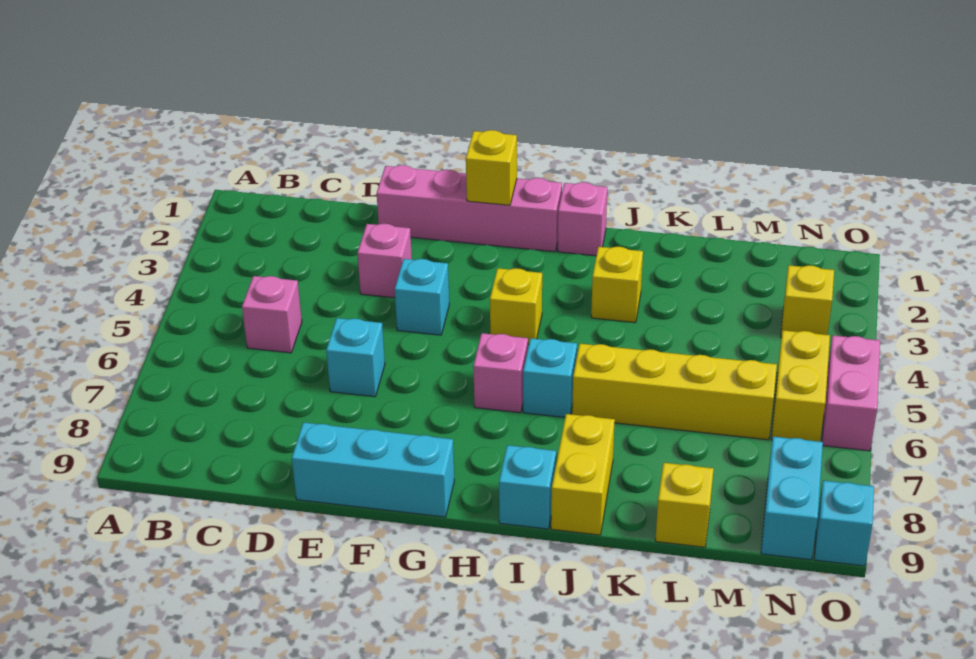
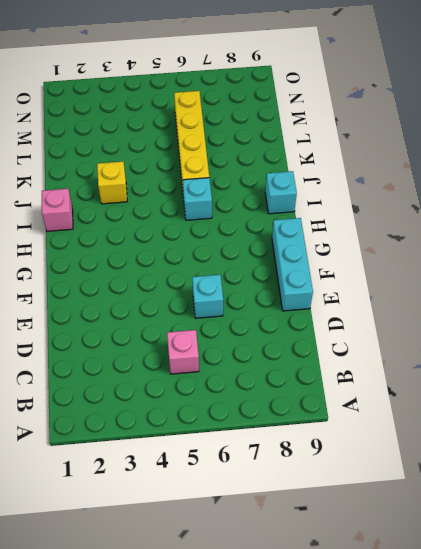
none -> pink 1x4 brick [377,165,562,252]
none -> pink 1x1 brick [357,224,412,298]
none -> cyan 1x1 brick [395,259,449,335]

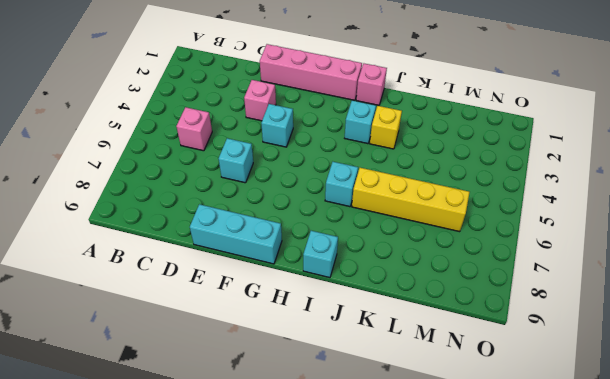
cyan 1x1 brick [345,100,376,144] -> cyan 1x1 brick moved to [814,481,874,566]
none -> yellow 1x1 brick [490,268,542,344]
none -> pink 1x1 brick [473,333,528,413]
none -> yellow 1x2 brick [551,414,615,535]

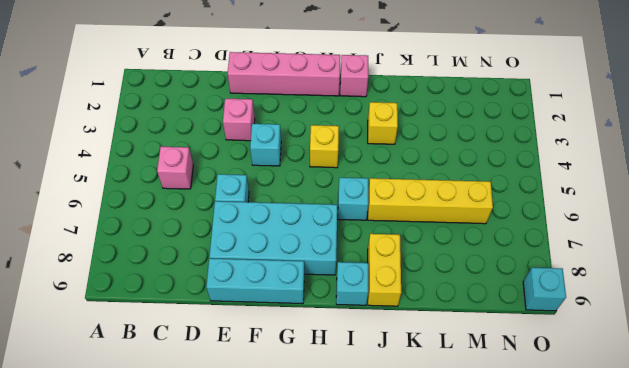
cyan 2x4 brick [209,201,337,275] -> none
none -> pink 1x1 brick [473,333,528,413]
none -> yellow 1x1 brick [655,463,713,547]
none -> yellow 1x1 brick [781,265,834,338]

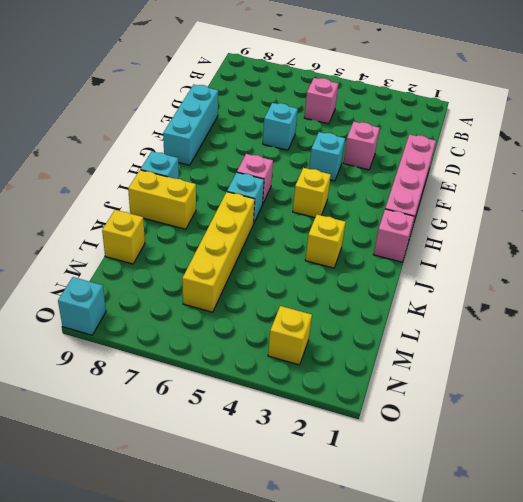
none -> yellow 1x2 brick [771,330,830,442]
none -> cyan 1x2 brick [761,437,823,560]
none -> pink 1x2 brick [822,336,880,451]

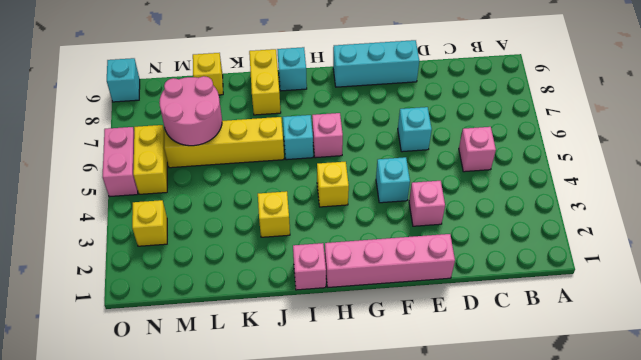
pink 2x2 round brick [159,76,222,146] -> none
none -> cyan 1x2 brick [761,437,823,560]
none -> yellow 1x1 brick [466,130,517,205]

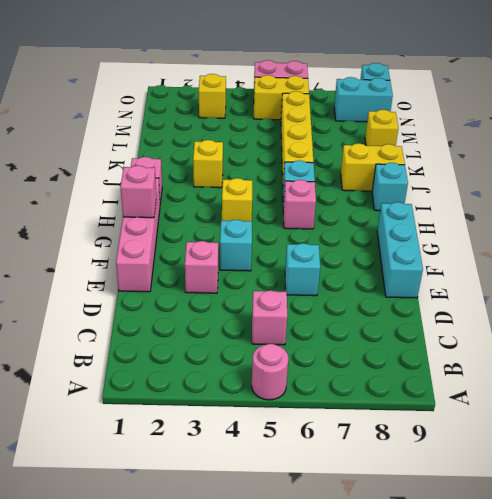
pink 1x1 round brick [252,344,288,400] -> none
pink 1x1 brick [120,165,156,218] -> yellow 1x1 brick [466,130,517,205]

